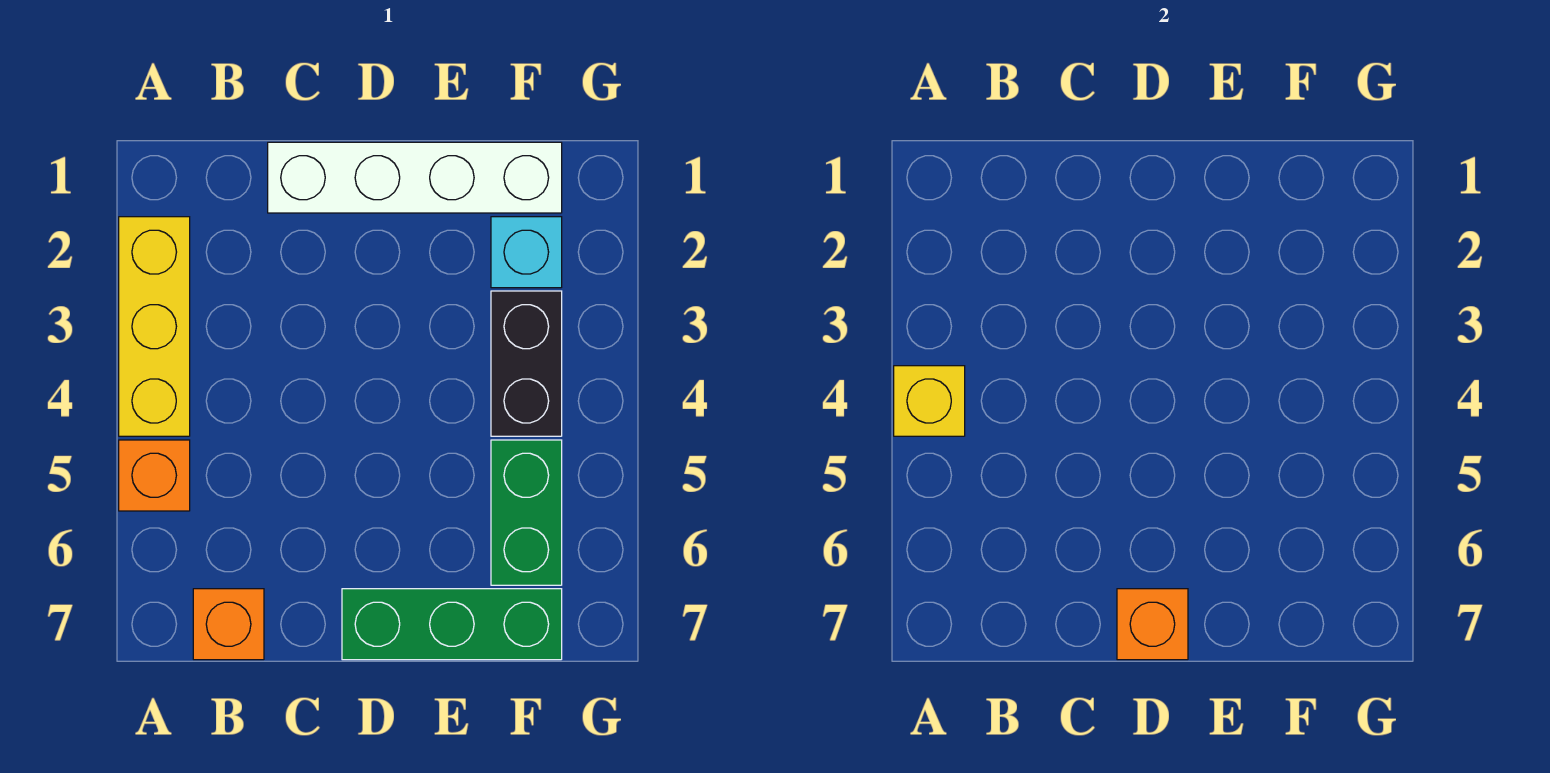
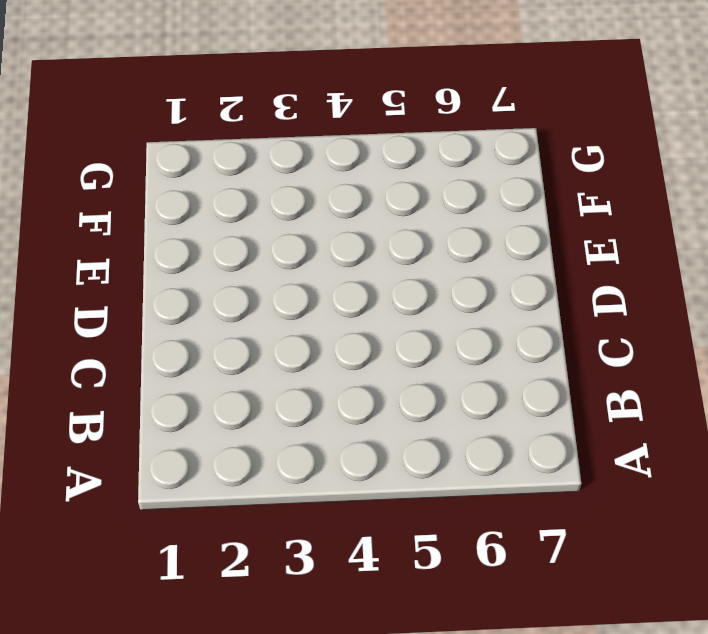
none -> yellow 1x3 brick [119,217,190,436]
none -> orange 1x1 brick [119,440,190,511]

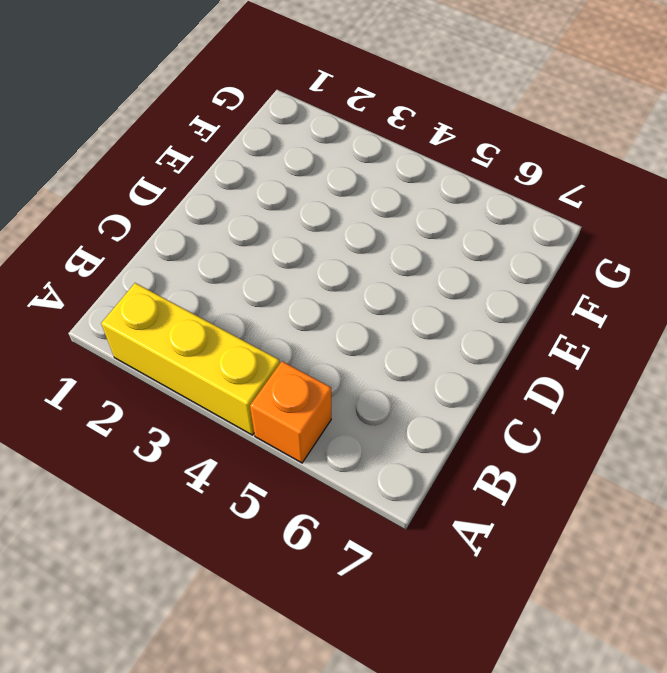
none -> orange 1x1 brick [193,589,264,660]
none -> white 1x4 brick [268,142,562,213]

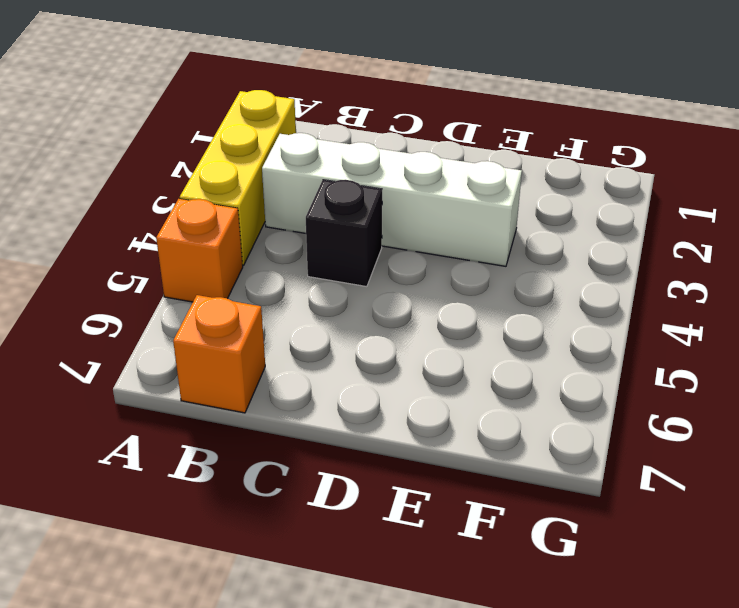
white 1x4 brick [262,133,522,266] -> white 1x4 brick moved to [268,142,562,213]
black 1x1 brick [306,180,382,287] -> none
none -> green 1x3 brick [342,589,562,660]
none -> cyan 1x1 brick [491,217,562,288]

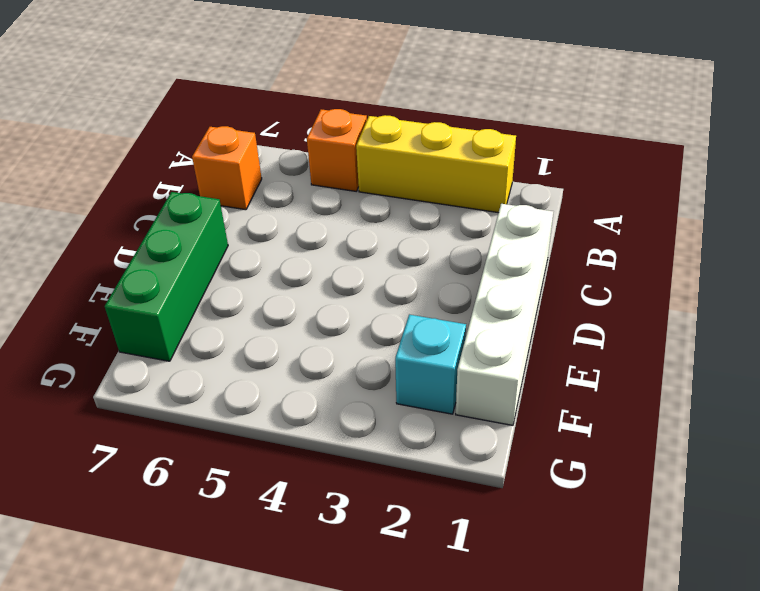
none -> black 1x2 brick [491,291,562,436]
none -> green 1x2 brick [491,440,562,585]

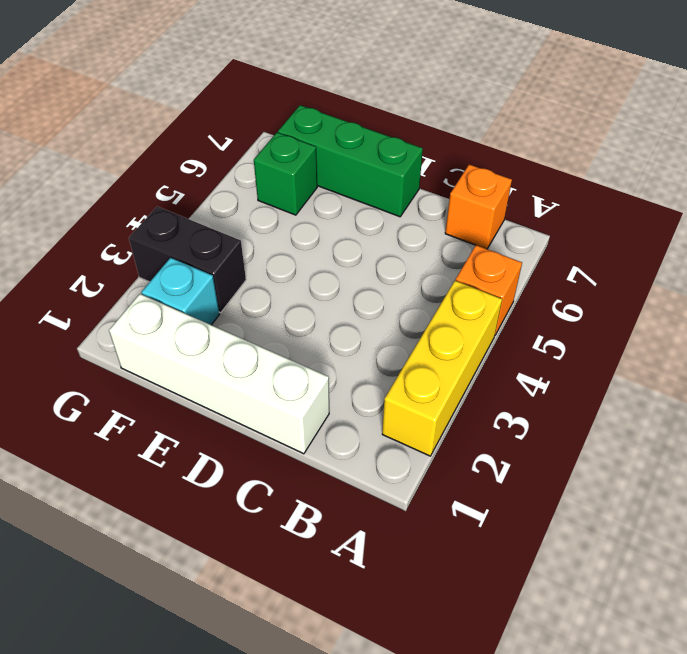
black 1x2 brick [129,207,246,313] -> black 1x2 brick turned to [491,291,562,436]
green 1x1 brick [254,133,317,215] -> green 1x2 brick [491,440,562,585]
none -> yellow 1x1 brick [894,366,965,436]
none -> orange 1x1 brick [1117,589,1188,660]

